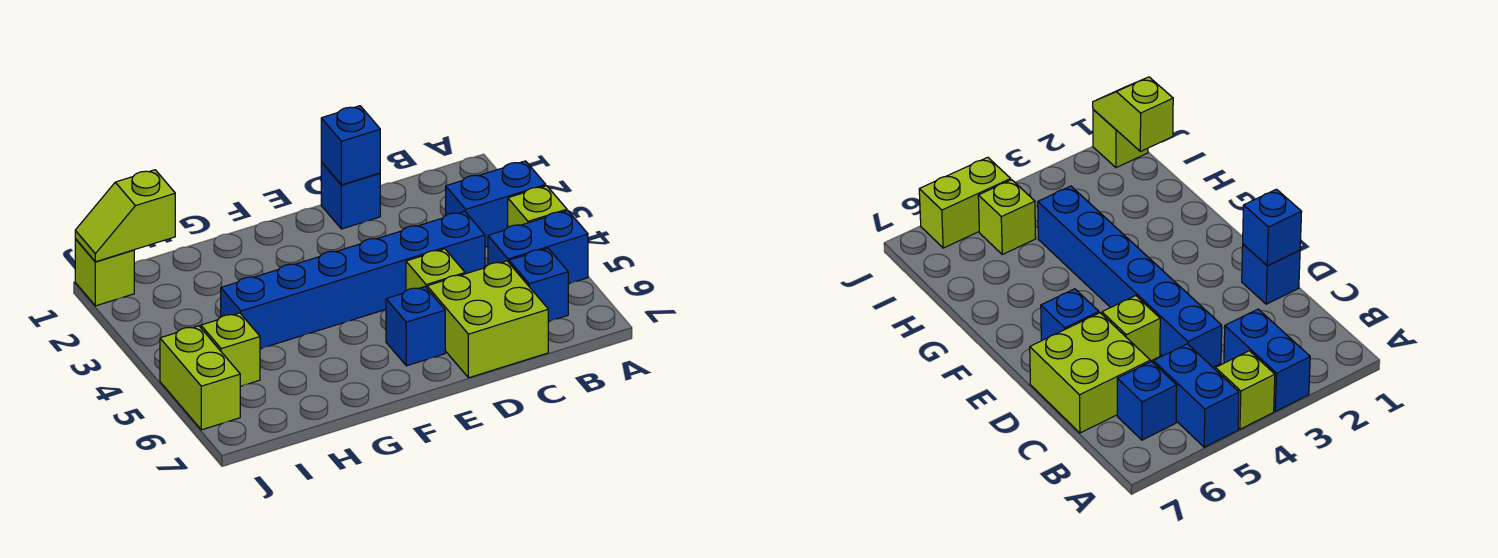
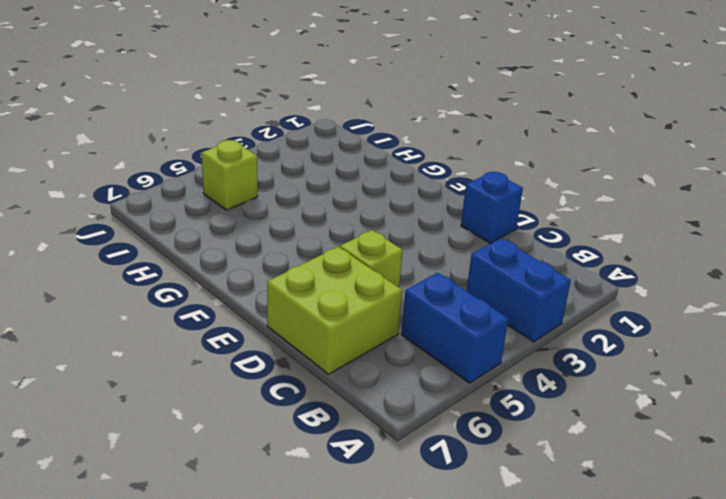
none -> lime 1x1 brick [508,186,567,227]
none -> blue 1x1 brick [509,248,568,321]
none -> blue 1x6 brick [221,211,485,349]

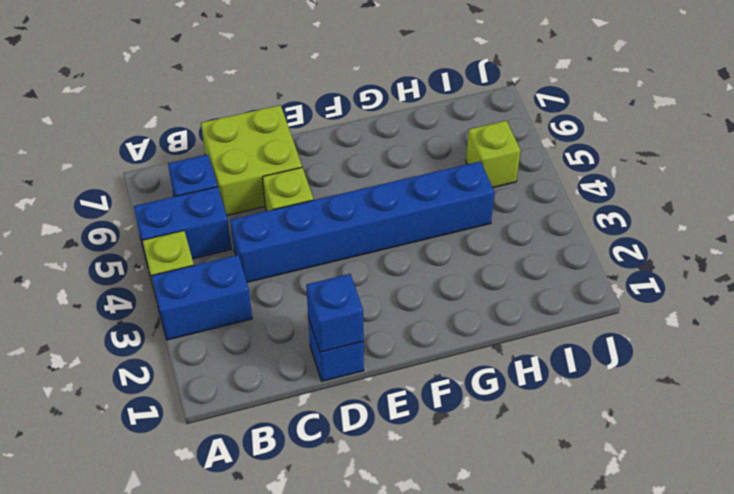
none -> blue 1x1 brick [386,287,445,366]
none -> lime 1x1 brick [75,239,134,306]
none -> lime 1x2 brick [160,326,240,430]

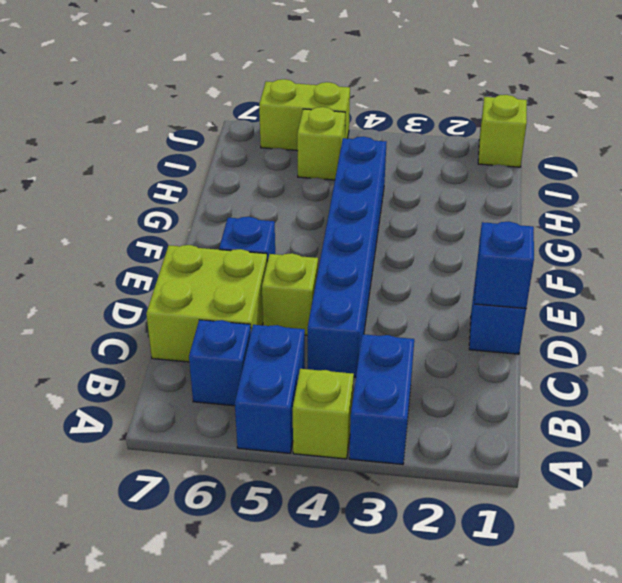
none -> lime 1x2 slope [75,170,175,262]

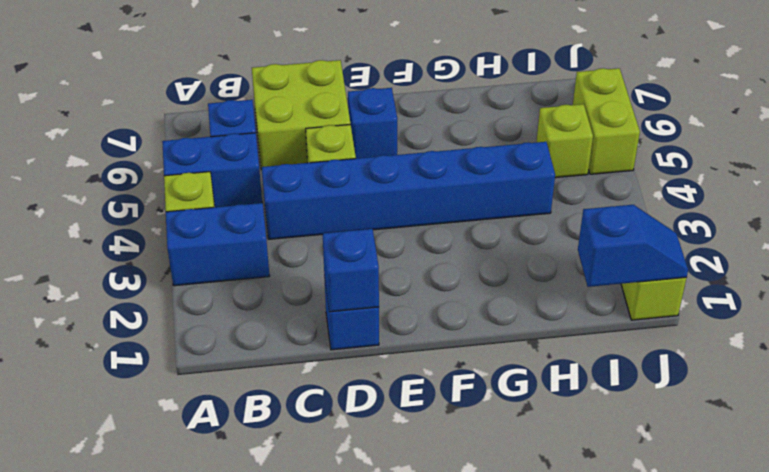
blue 1x2 slope [578,205,688,287] -> lime 1x2 slope [75,170,175,262]

